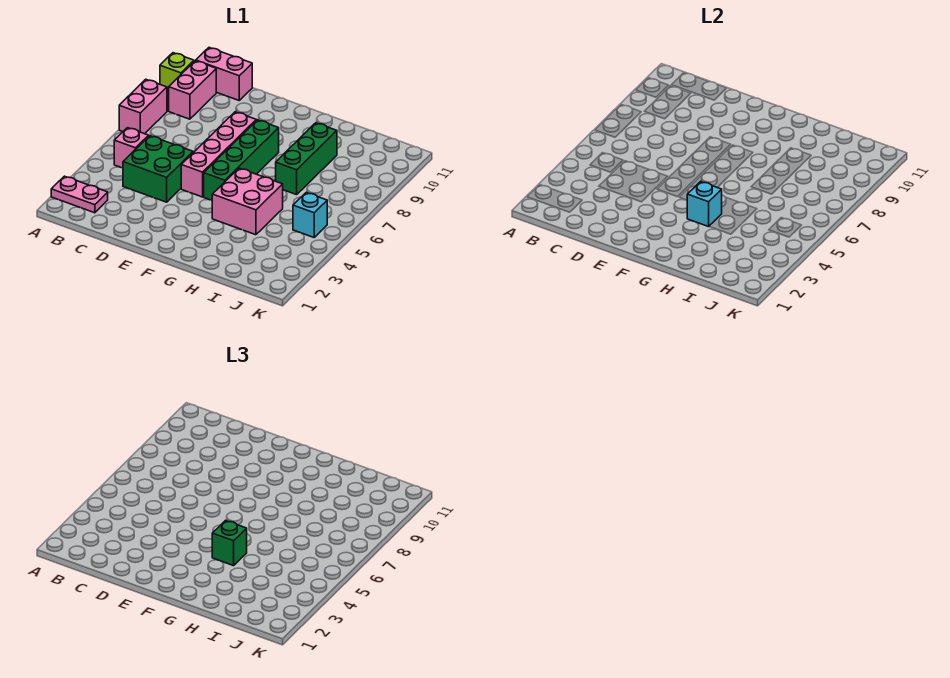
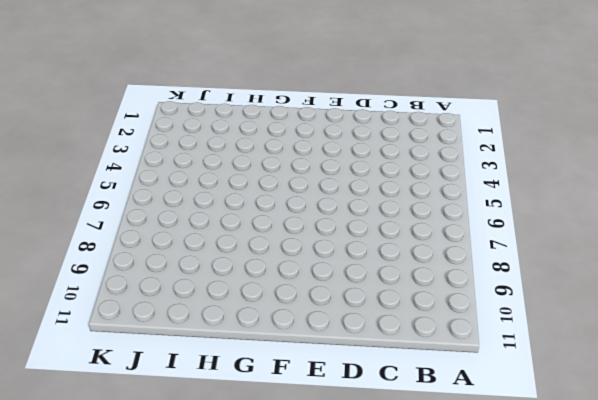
none -> pink 1x2 plate [51,176,108,213]
none -> pink 1x2 brick [119,79,167,134]
none -> lime 1x1 brick [160,53,194,93]

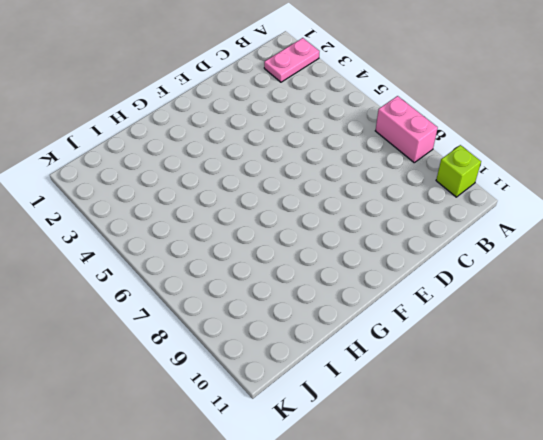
none -> pink 1x1 brick [114,128,149,168]
none -> pink 1x2 brick [169,61,216,119]
none -> pink 1x2 brick [196,48,252,100]

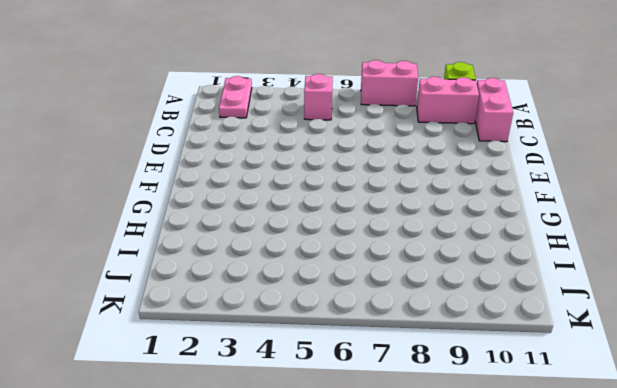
none -> green 2x2 brick [123,136,193,202]
none -> pink 1x4 brick [181,112,256,197]
none -> green 1x4 brick [204,120,279,200]

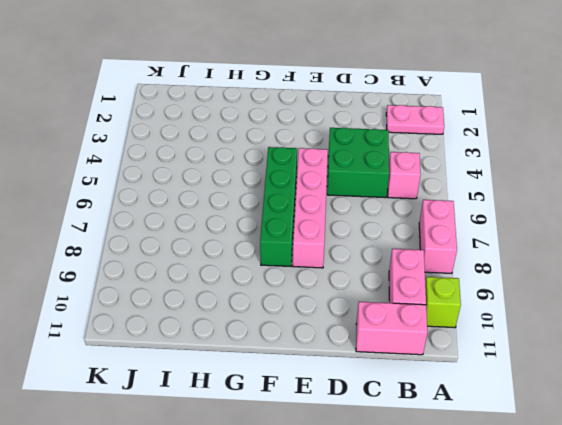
none -> pink 2x2 brick [212,168,283,235]
none -> green 1x3 brick [276,123,337,195]
none -> cyan 1x1 brick [293,193,327,237]

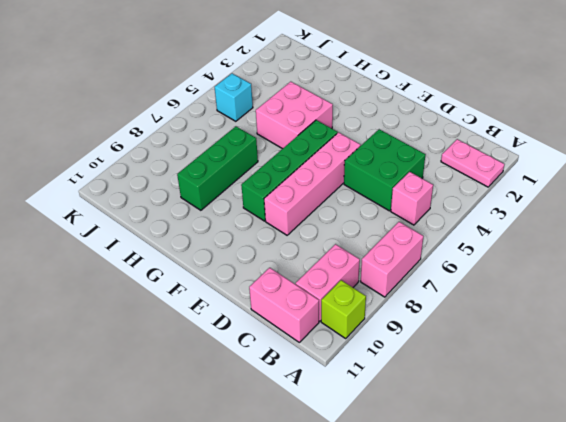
none -> cyan 1x1 brick [687,182,722,227]
none -> green 1x1 brick [212,521,247,566]

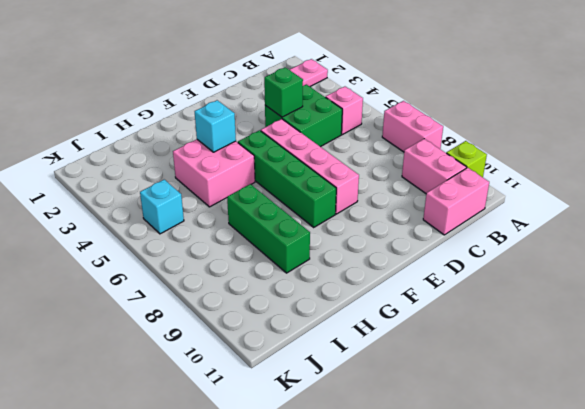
green 1x1 brick [264,67,303,117] -> green 1x1 brick moved to [212,521,247,566]

